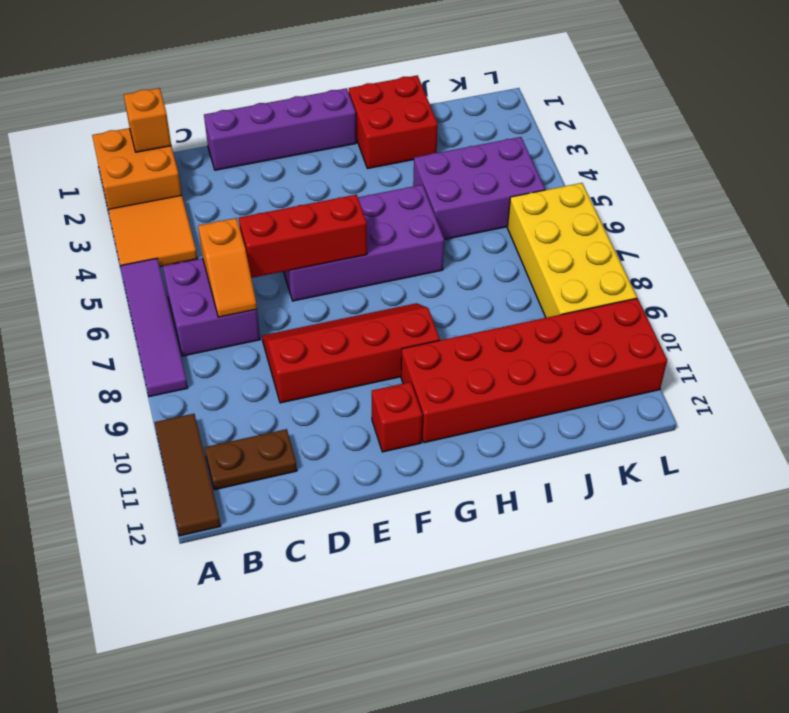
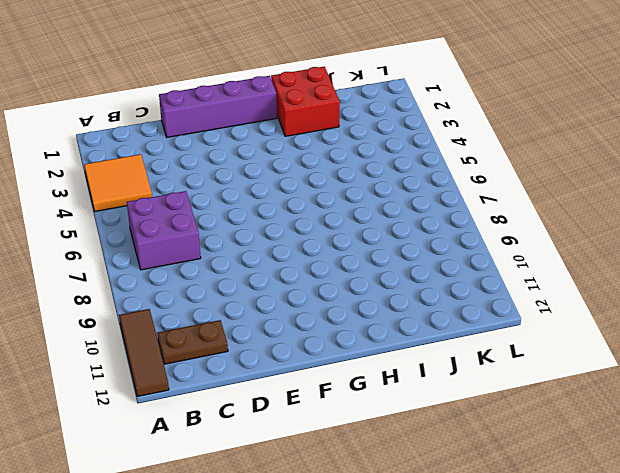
none -> orange 2x2 brick [92,128,182,209]
none -> purple 1x4 tile [120,258,188,397]
none -> red 2x4 slope [262,303,440,403]

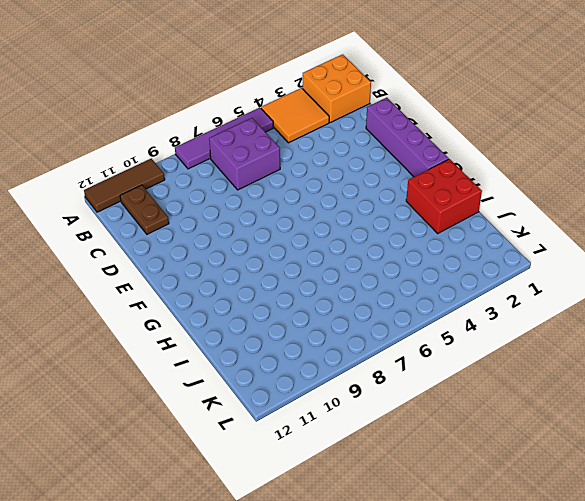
none -> red 2x4 slope [262,303,440,403]
none -> purple 2x4 brick [284,185,444,301]
none -> red 1x1 brick [372,382,422,452]

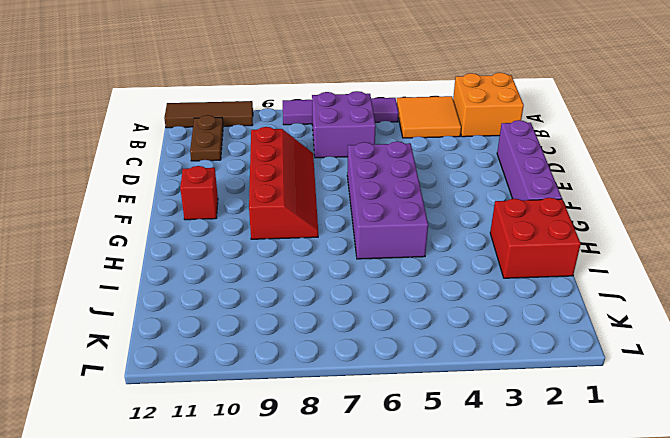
none -> red 2x6 brick [401,298,667,443]
none -> purple 2x3 brick [413,137,545,240]
none -> yellow 2x4 brick [507,183,637,318]

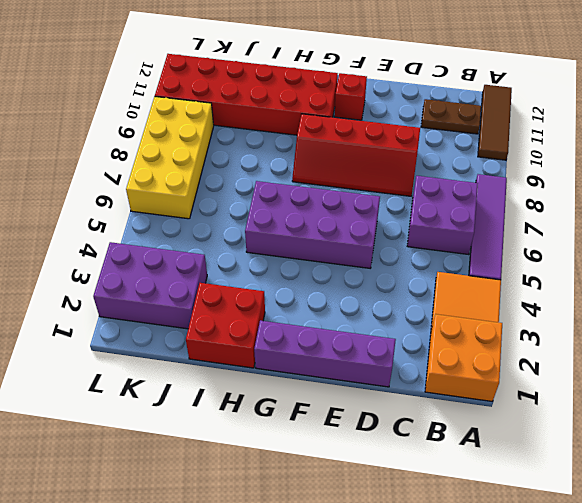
purple 2x3 brick [93,242,207,329] -> purple 2x3 brick moved to [413,137,545,240]
none -> orange 1x1 brick [124,88,171,152]
none -> orange 1x2 slope [198,218,257,317]
none -> red 1x3 brick [239,195,367,278]

